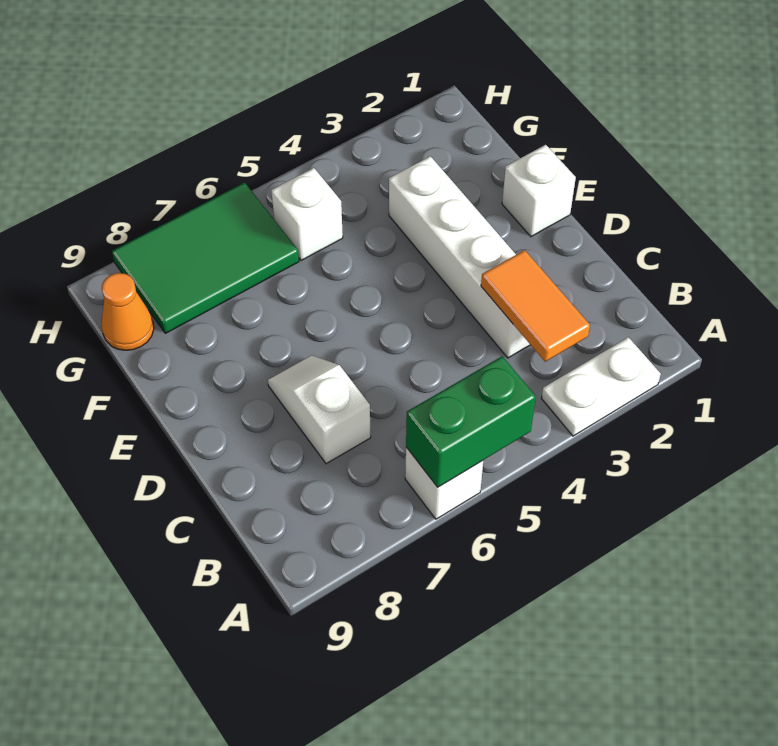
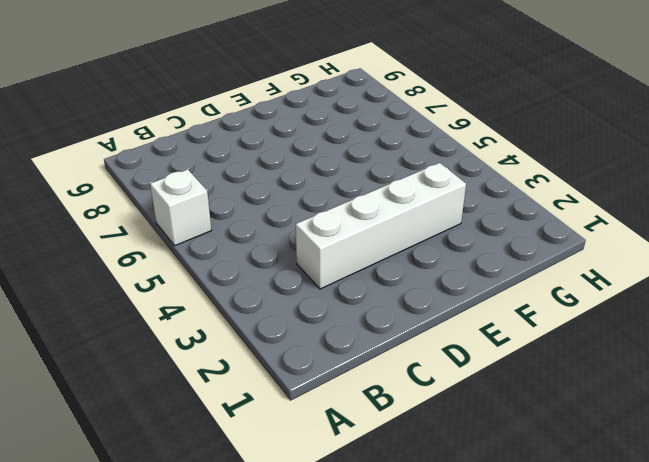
none -> white 1x2 plate [542,337,661,436]
none -> white 1x2 slope [268,355,371,464]

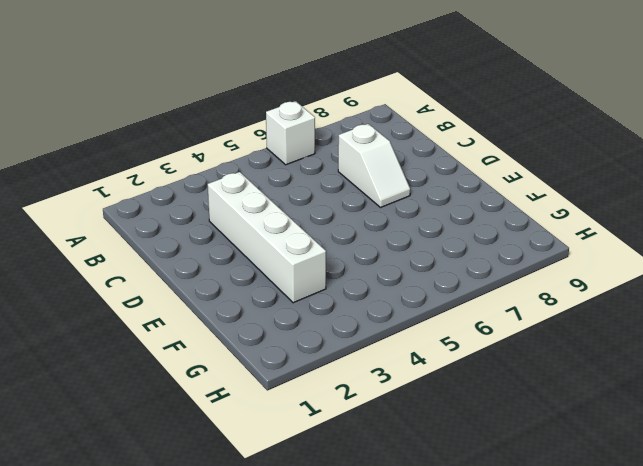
none -> white 1x2 plate [542,337,661,436]
none -> white 1x1 brick [502,145,576,237]

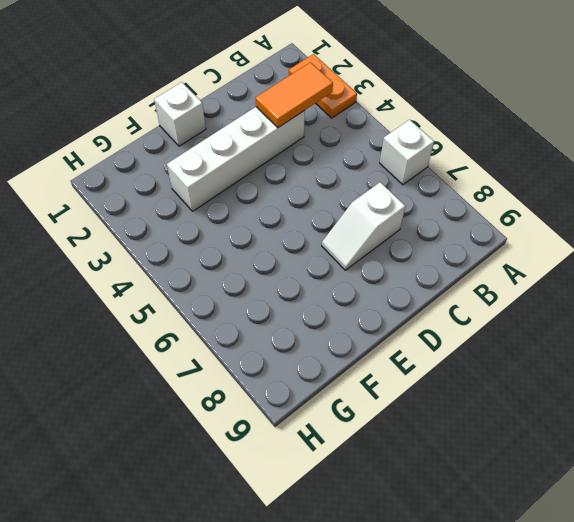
orange 1x2 plate [289,54,357,118] -> white 1x2 plate [542,337,661,436]
none -> white 1x1 brick [271,168,343,261]
none -> green 2x3 tile [112,182,299,333]

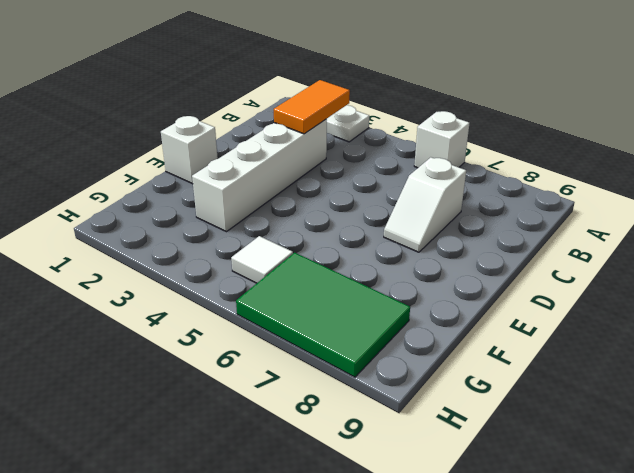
white 1x1 tile [231,236,293,283] -> white 1x1 brick [271,168,343,261]
none -> orange 1x1 cone [102,273,154,350]
none -> green 1x2 brick [406,356,536,487]

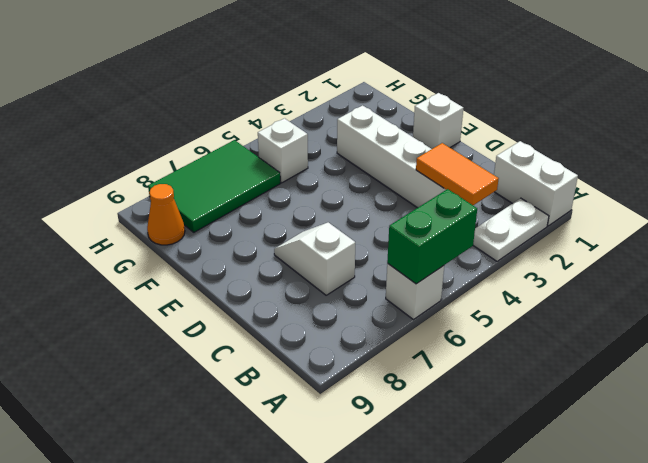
white 1x2 brick [494,141,578,226] -> none

